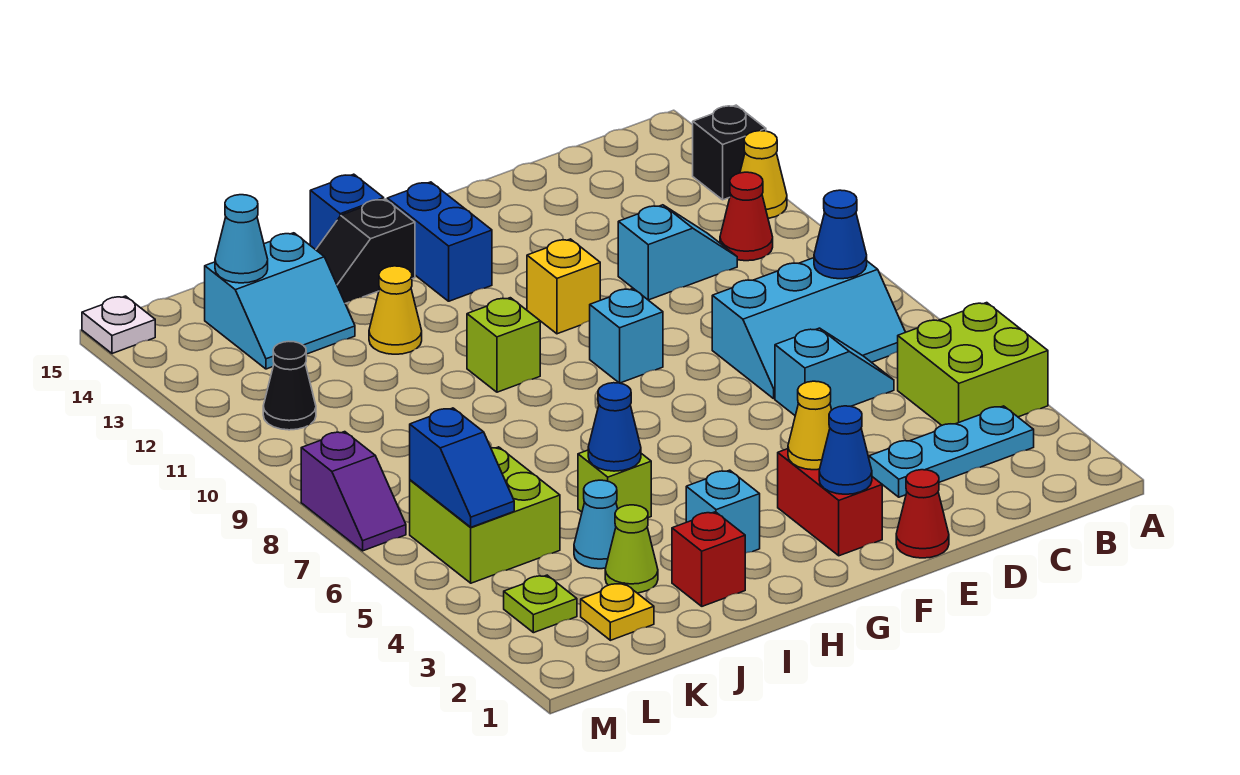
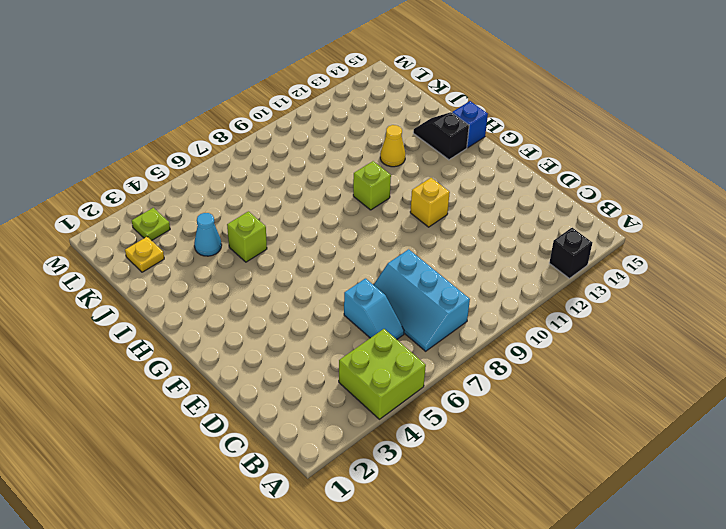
none -> yellow 1x1 cone [740,131,787,218]
none -> cyan 1x3 plate [869,406,1034,497]
none -> red 1x1 cone [720,172,773,261]
none -> cyan 1x2 slope [618,205,737,300]

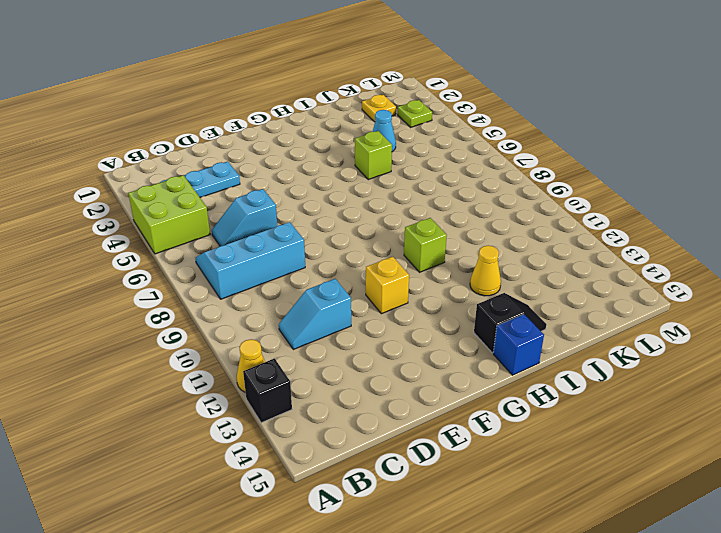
none -> red 1x1 cone [720,172,773,261]
none -> red 1x1 cone [896,470,949,558]
none -> red 1x2 brick [778,449,882,556]
none -> cyan 1x1 brick [590,289,663,383]

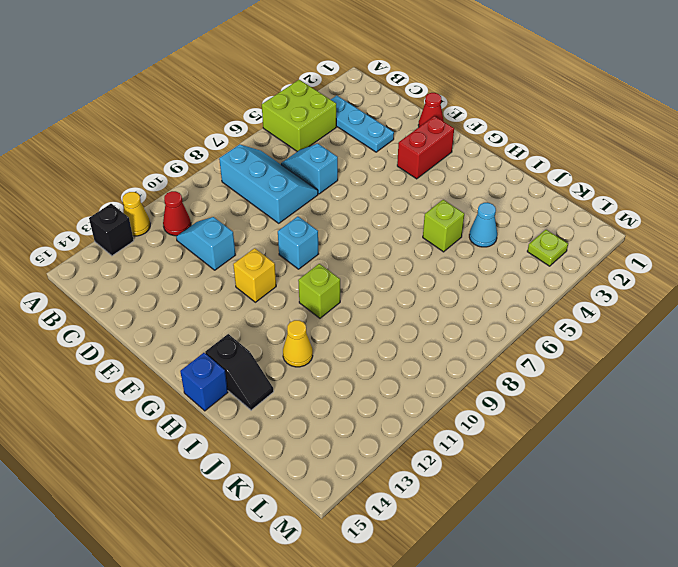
none -> blue 1x2 brick [387,182,492,301]
none -> cyan 1x1 brick [686,470,760,553]
none -> red 1x1 brick [672,512,745,606]
none -> lime 1x1 cone [605,505,658,593]

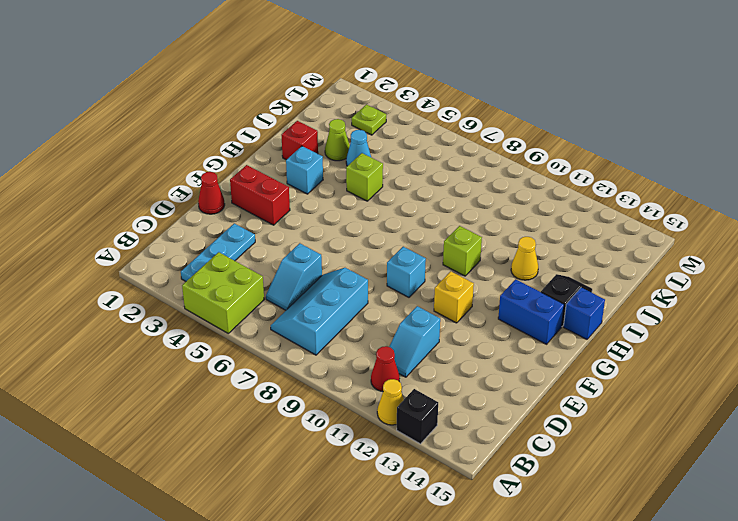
none -> cyan 2x2 slope [205,233,355,369]
none -> yellow 1x1 plate [581,583,654,640]
none -> lime 2x2 brick [410,447,560,583]
none -> black 1x1 cone [263,341,316,430]

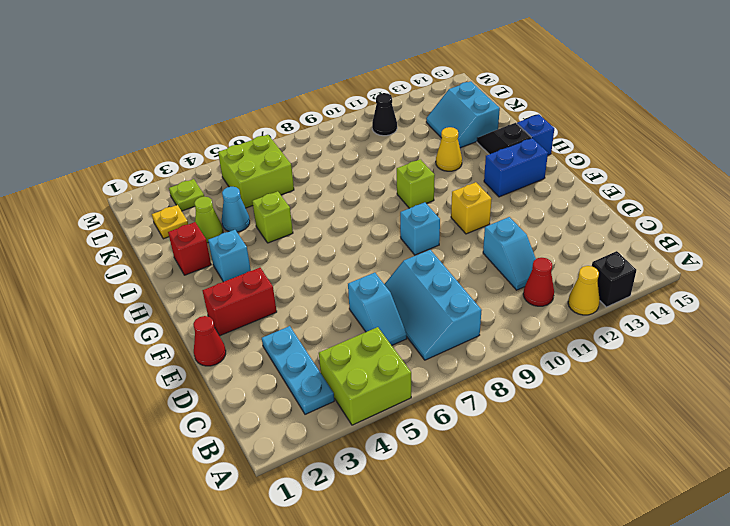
none -> purple 1x2 slope [301,432,406,551]
none -> white 1x1 plate [82,296,155,354]
none -> blue 1x1 cone [814,190,867,279]
none -> blue 1x1 cone [819,406,872,494]

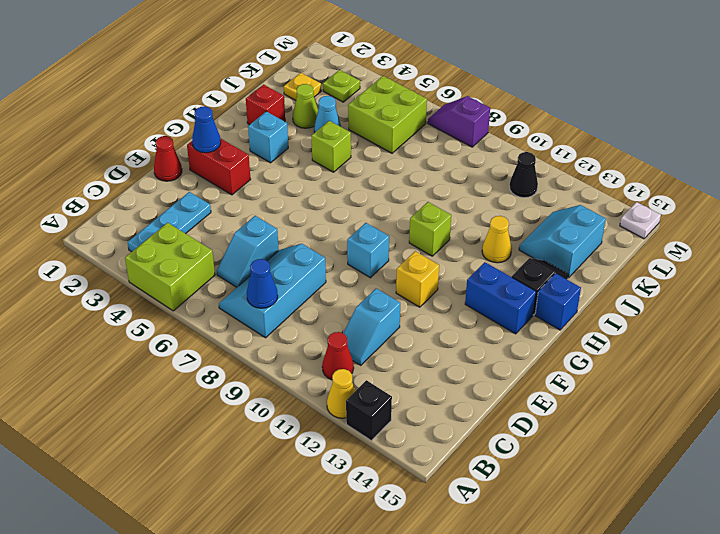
none -> yellow 1x1 cone [788,381,831,470]
none -> blue 1x1 cone [588,383,641,471]
none -> cyan 1x1 cone [215,195,268,283]
none -> blue 1x2 slope [410,408,514,527]

